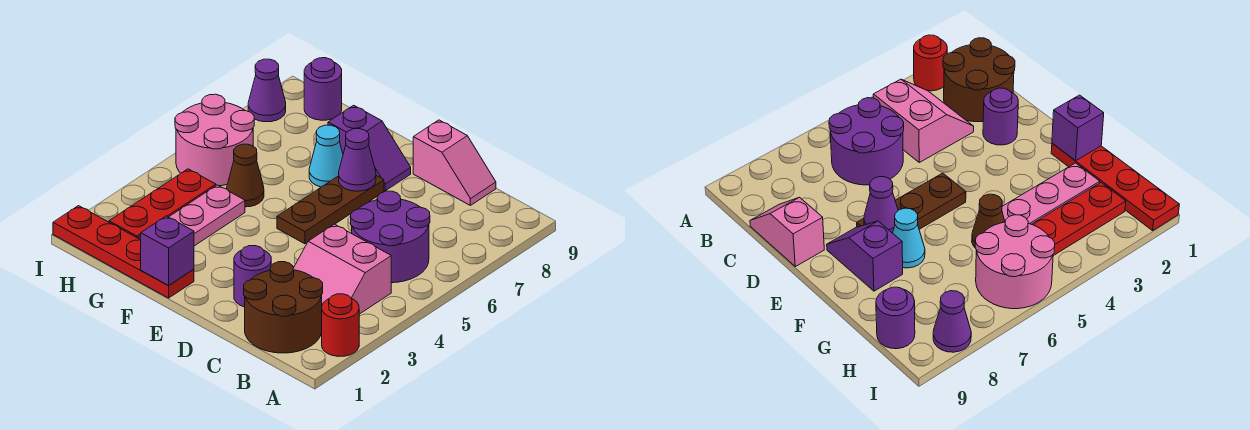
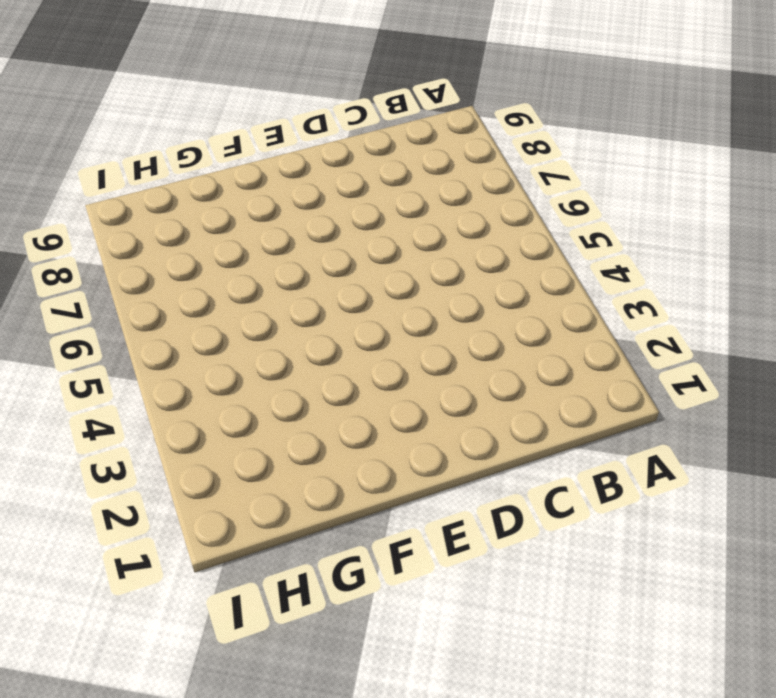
none -> red 1x1 round brick [322,294,359,357]
none -> brown 2x2 round brick [244,262,323,353]
none -> pink 2x2 slope [293,224,391,314]

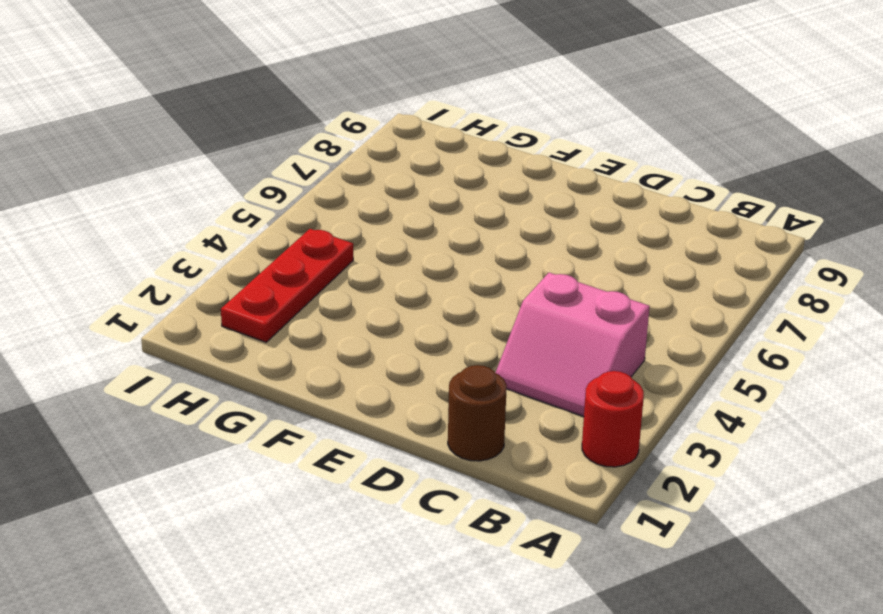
brown 1x1 round brick [448,365,507,461] -> brown 2x2 round brick [244,262,323,353]
none -> purple 2x2 round brick [351,191,430,283]
none -> pink 1x2 slope [413,120,496,205]
none -> purple 1x1 round brick [234,246,271,307]

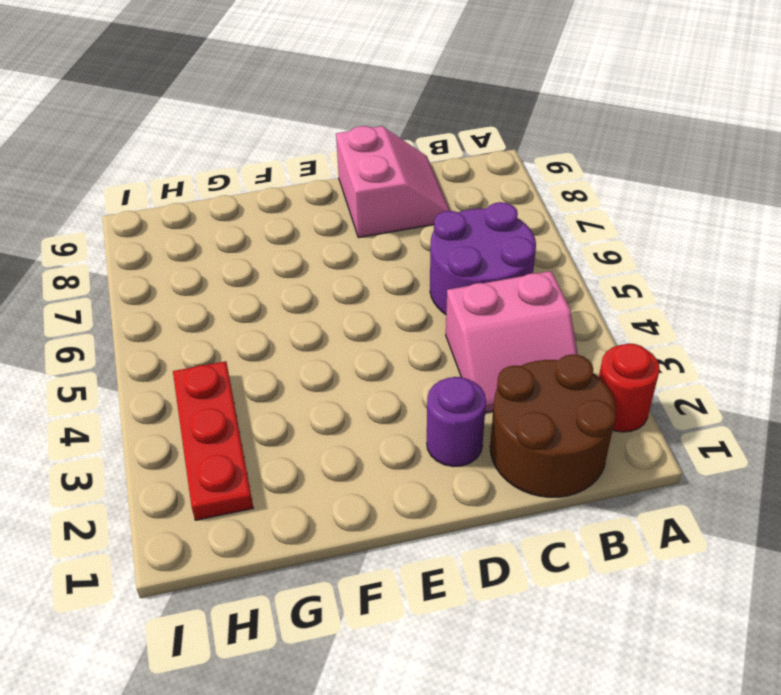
pink 2x2 slope [336,126,450,238] -> pink 1x2 slope [413,120,496,205]
none -> brown 1x3 plate [277,176,384,244]
none -> purple 1x2 slope [328,105,411,191]
none -> red 1x4 plate [53,206,194,298]

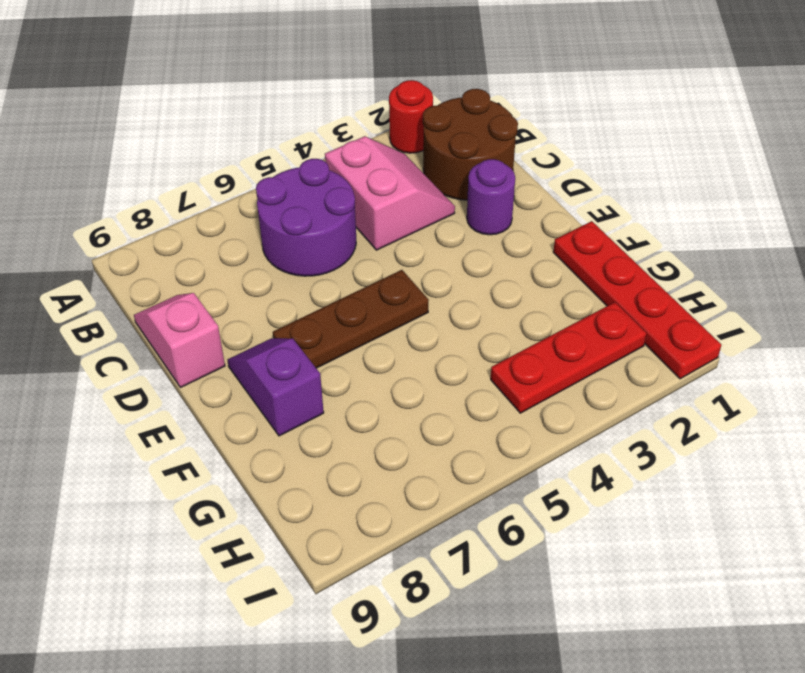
none -> cyan 1x1 cone [309,125,343,187]
none -> pink 1x3 plate [138,185,245,246]
none -> brown 1x1 cone [226,144,264,207]

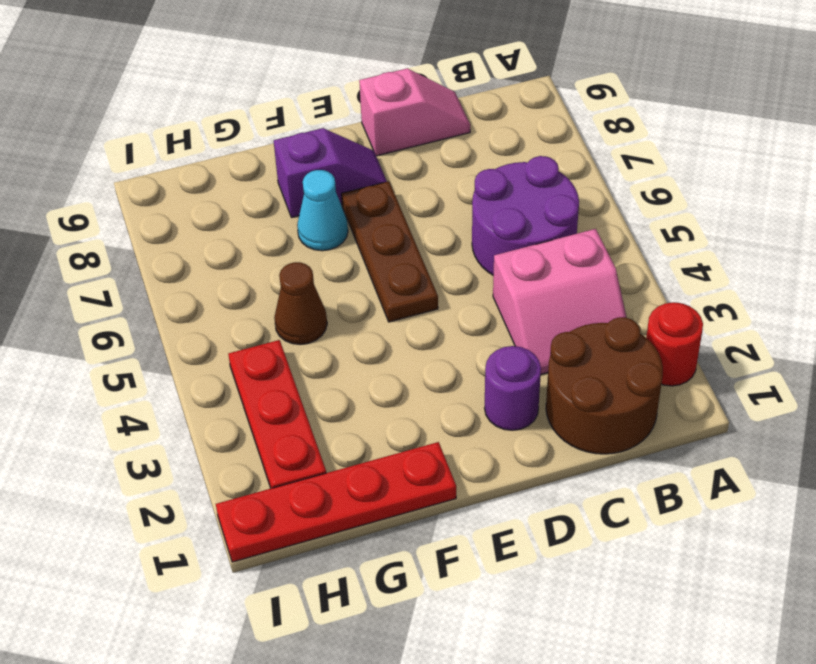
none -> pink 1x3 plate [138,185,245,246]
none -> pink 2x2 round brick [175,94,254,186]
none -> purple 1x1 round brick [304,58,342,120]

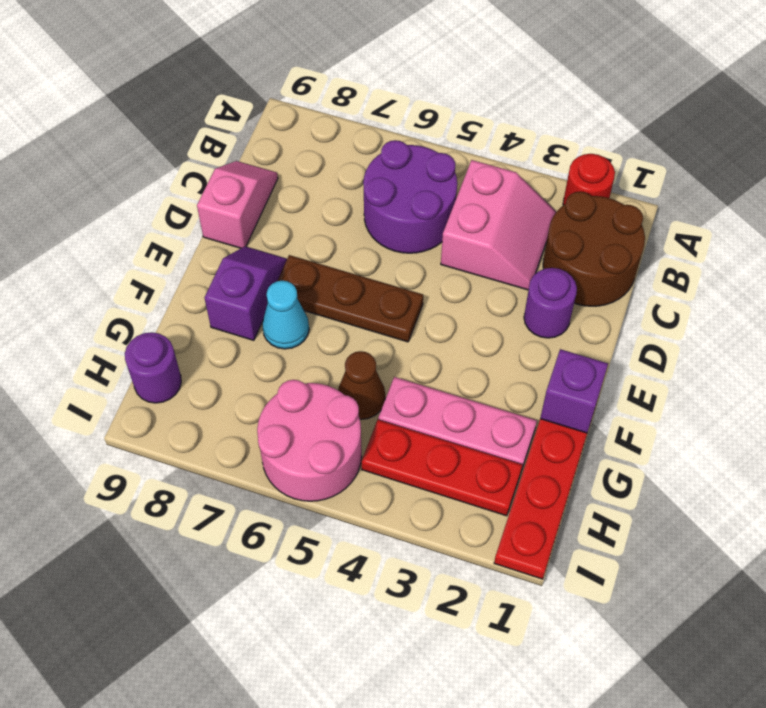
none -> purple 1x1 cone [248,59,286,122]
none -> purple 1x1 cone [339,129,376,191]

